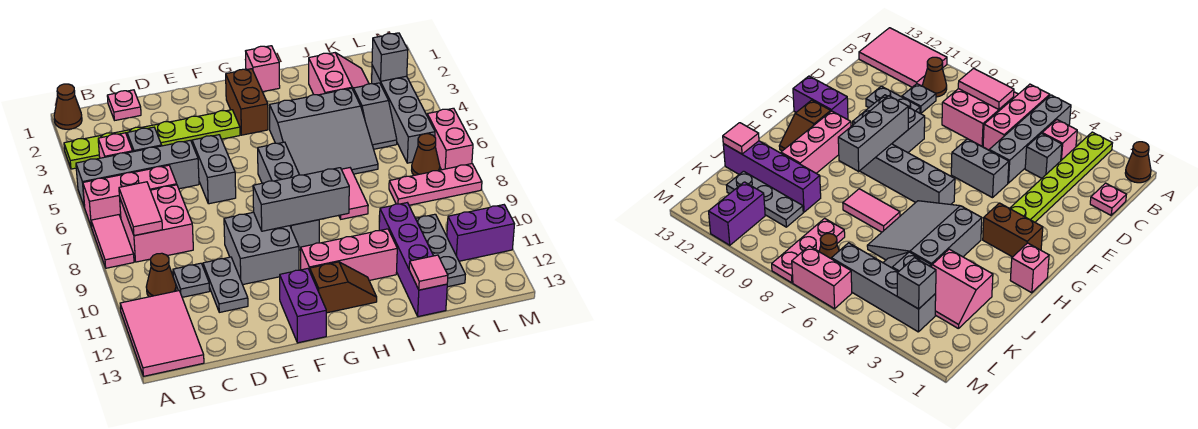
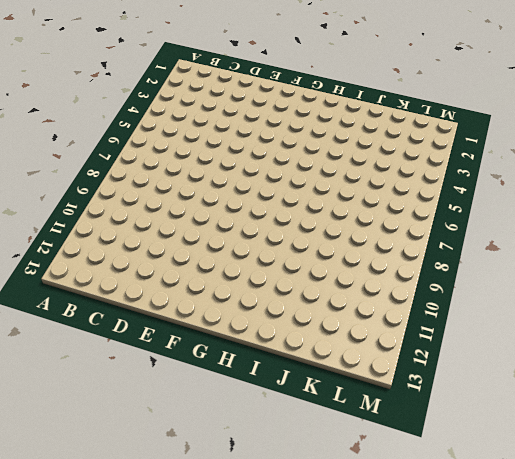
none -> brown 1x1 cone [54,84,82,129]
none -> lime 1x6 plate [64,110,240,169]
none -> grey 1x4 brick [76,140,199,207]
none -> pink 1x3 brick [83,165,177,227]

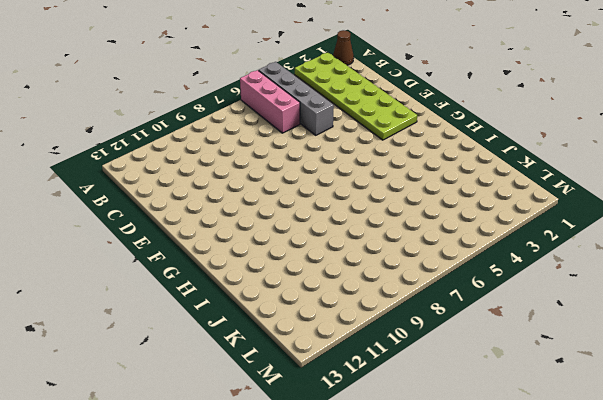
lime 2x6 plate [295,52,417,140] -> lime 1x6 plate [64,110,240,169]
none -> pink 1x2 tile [91,215,134,268]
none -> pink 2x3 tile [120,291,204,376]
none -> pink 1x1 brick [98,133,133,158]
none -> pink 2x2 brick [120,185,193,262]

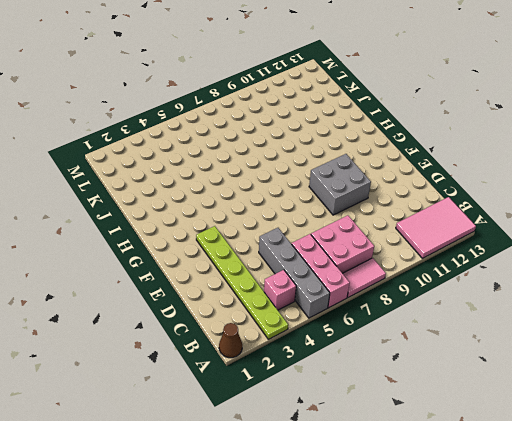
none -> brown 1x1 cone [146,253,176,297]
none -> pink 1x1 plate [107,90,141,120]
none -> grey 1x1 brick [127,127,162,152]
none -> grey 1x1 plate [173,263,210,297]

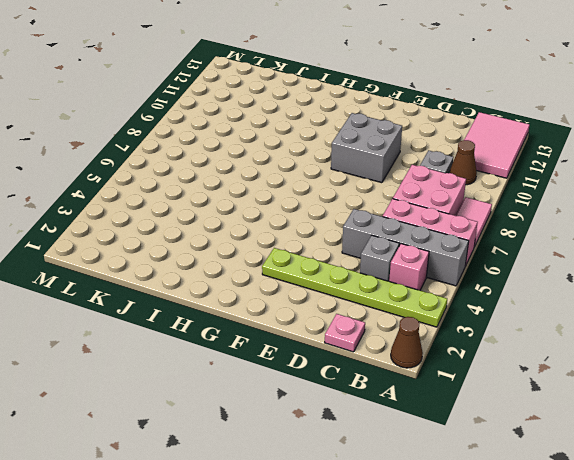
none -> grey 1x2 plate [203,257,248,312]
none -> grey 1x2 brick [192,135,236,204]
none -> purple 1x2 brick [280,269,326,343]
none -> brown 1x2 brick [226,69,268,135]

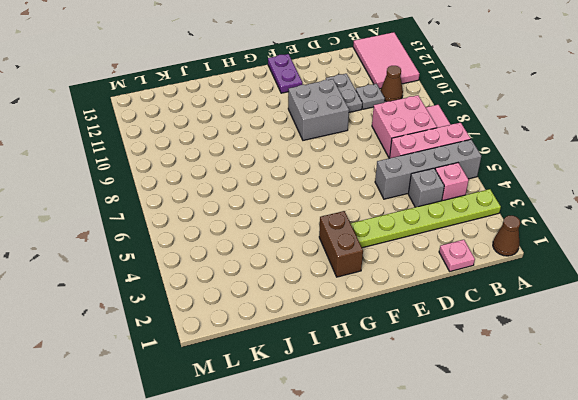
purple 1x2 plate [268,54,302,93] -> purple 1x2 brick [280,269,326,343]
none -> grey 1x2 brick [192,135,236,204]
none -> grey 1x4 brick [258,142,319,250]
none -> pink 1x3 brick [301,229,397,280]
none -> brown 1x2 slope [310,262,377,313]

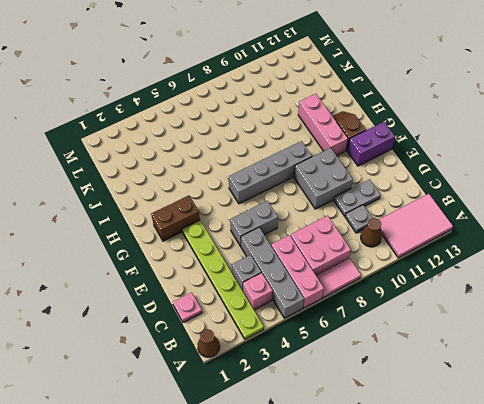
none -> pink 1x1 brick [246,46,280,92]
none -> grey 3x3 slope [270,88,378,175]
none -> pink 1x2 tile [339,168,368,219]
none -> pink 2x2 slope [309,53,369,95]

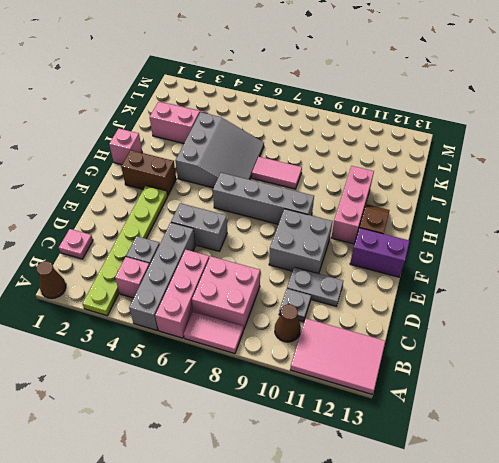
none -> purple 1x4 brick [379,203,447,317]
none -> grey 1x2 slope [353,83,397,149]
none -> pink 1x3 plate [389,164,482,205]
none -> grey 1x3 plate [416,214,465,287]

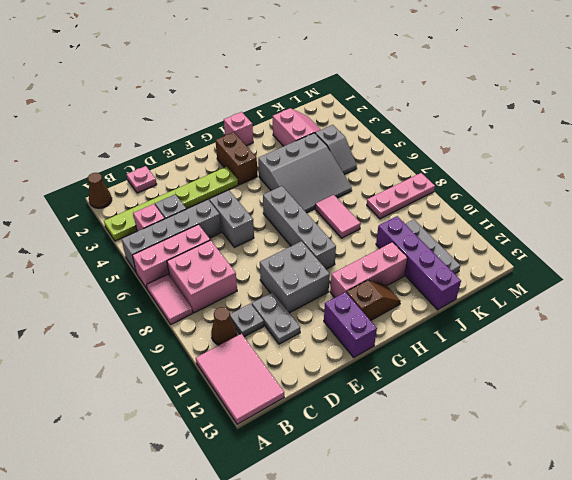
none -> grey 1x4 brick [372,65,435,163]
none -> brown 1x1 cone [412,134,440,175]
none -> purple 1x2 brick [447,205,514,261]
none -> pink 1x2 brick [427,108,473,170]

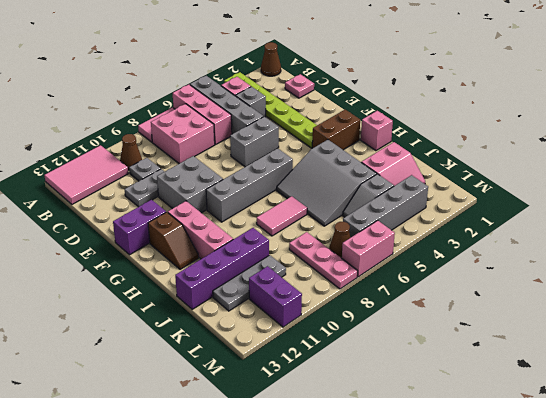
none -> pink 1x2 tile [119,182,162,236]
none -> grey 1x3 brick [253,168,349,231]
none -> pink 1x1 tile [409,255,448,290]
none -> grey 1x1 brick [372,33,408,81]

